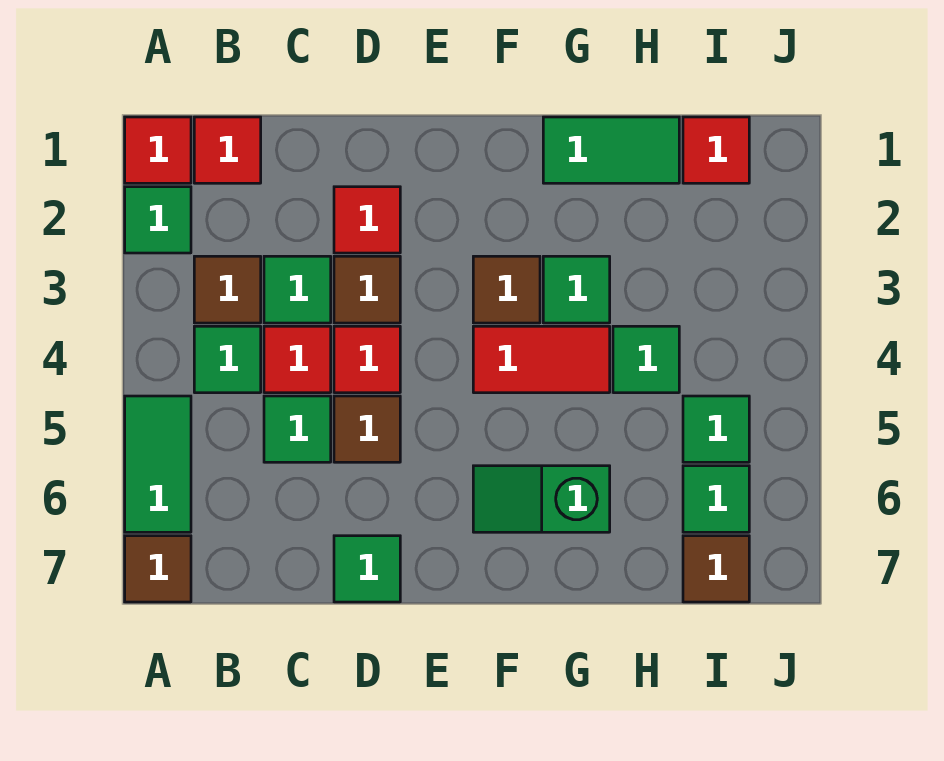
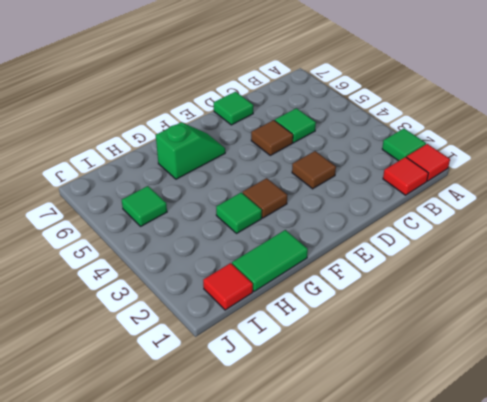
none -> green 1x2 tile [125,396,191,532]
none -> brown 1x1 tile [125,536,191,602]
none -> brown 1x1 tile [194,256,261,323]

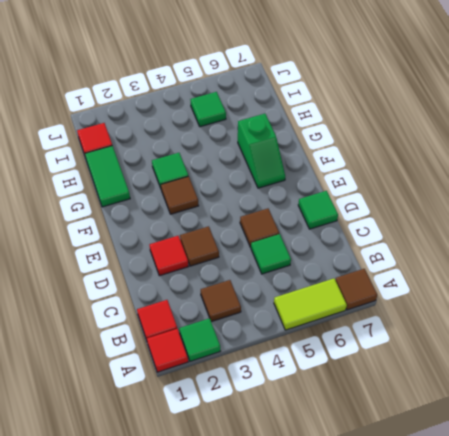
lime 1x2 tile [274,279,347,330] -> green 1x2 tile [125,396,191,532]
none -> green 1x1 tile [194,326,261,393]
none -> green 1x1 tile [264,256,331,323]
none -> red 1x1 tile [264,326,331,393]

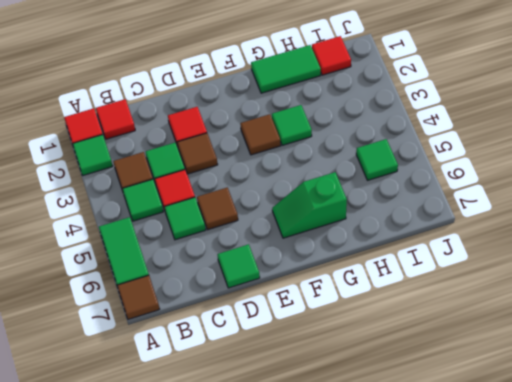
none -> red 1x1 tile [334,326,400,393]
none -> red 1x2 tile [473,326,610,393]
none -> green 1x1 tile [613,326,679,393]

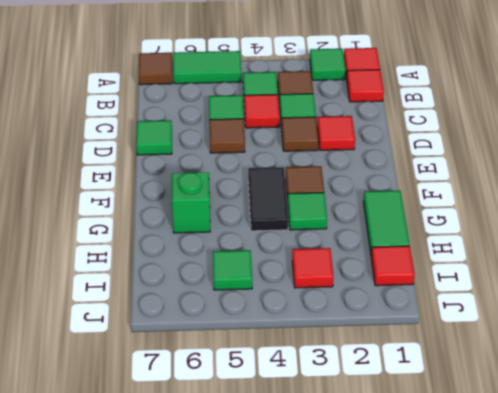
black 1x2 tile [248,167,288,231] -> red 1x2 tile [473,326,610,393]
red 1x1 tile [292,248,334,288] -> red 1x1 tile moved to [334,326,400,393]
none -> green 1x1 tile [613,326,679,393]
none -> green 1x1 tile [683,466,749,532]
none -> brown 1x1 tile [683,536,749,602]

